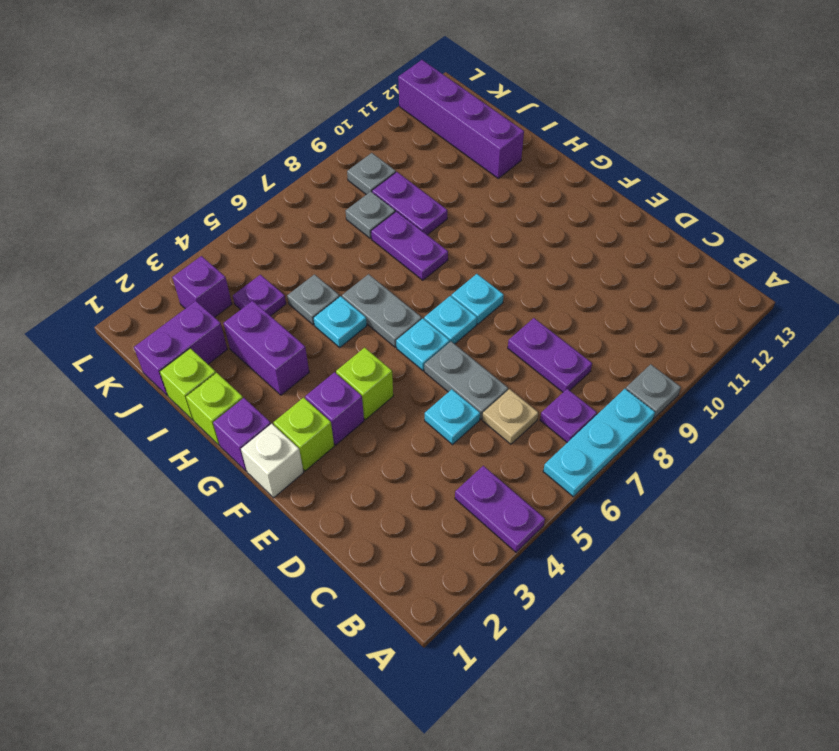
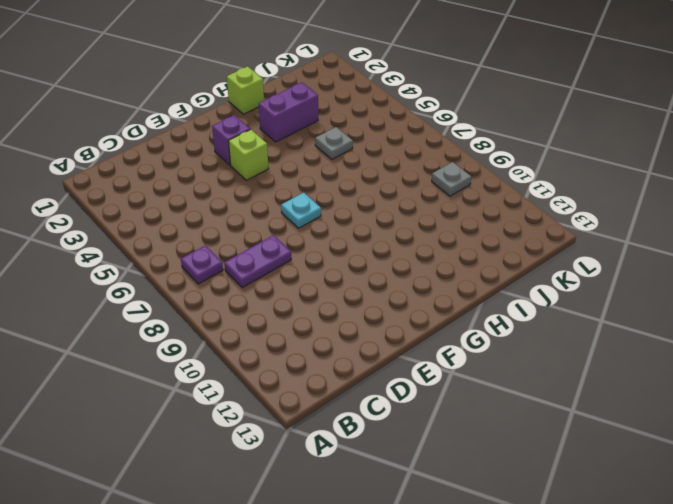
none -> purple 1x2 plate [455,466,545,552]
none -> cyan 1x3 plate [543,389,655,497]
none -> grey 1x1 plate [626,364,681,418]
none -> tan 1x1 plate [482,389,538,444]

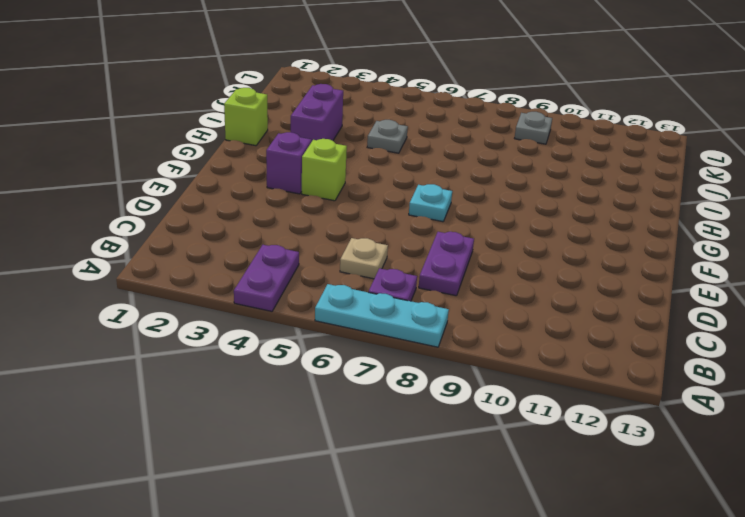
none -> grey 1x1 plate [626,364,681,418]
none -> cyan 1x1 plate [425,389,480,445]
none -> grey 1x2 plate [424,342,508,419]
none -> white 1x1 brick [241,424,304,498]

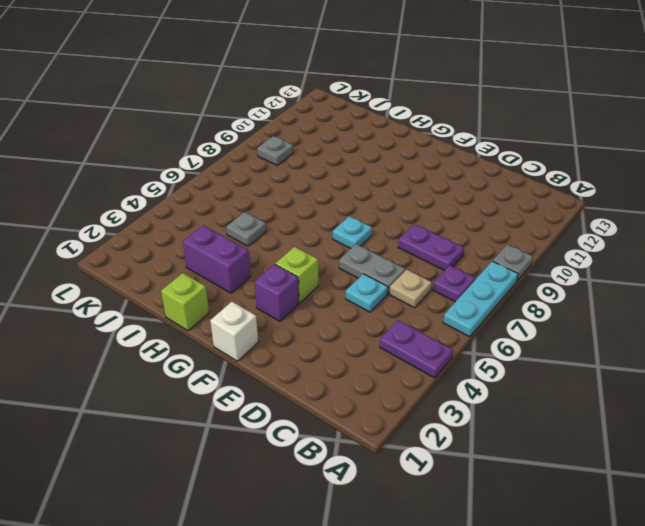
none -> lime 1x1 brick [274,398,334,471]
none -> cyan 1x1 plate [396,319,450,371]
none -> cyan 1x1 plate [451,274,504,324]
none -> purple 1x1 brick [213,398,271,471]

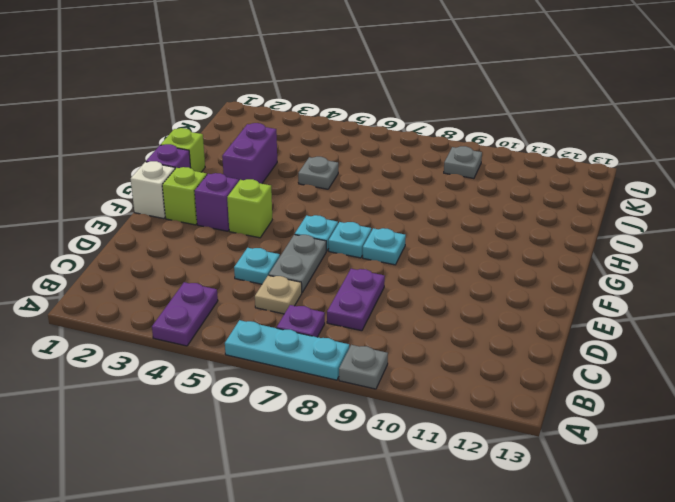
none -> grey 1x2 plate [342,274,422,347]
none -> cyan 1x1 plate [313,296,367,348]
none -> purple 1x2 plate [371,211,448,280]
none -> lime 1x1 brick [160,348,216,420]

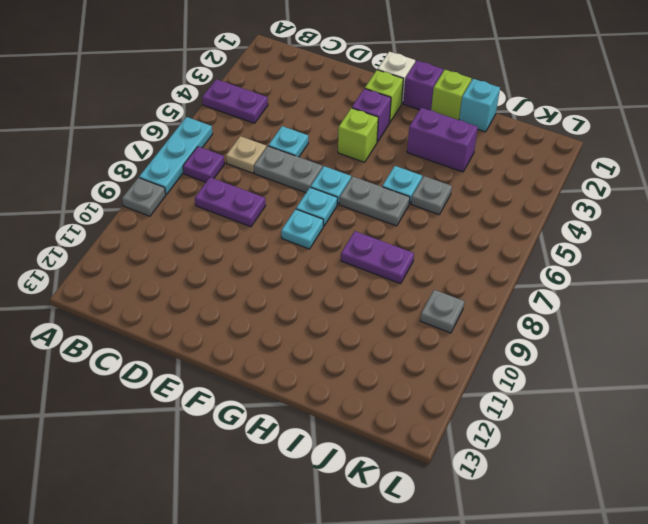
cyan 1x1 brick [459,79,500,132] -> lime 1x1 brick [160,348,216,420]
none -> purple 1x2 plate [372,172,447,235]
none -> purple 1x4 brick [398,60,524,178]
none -> purple 1x2 brick [134,301,227,396]
none -> purple 1x1 plate [233,275,286,316]

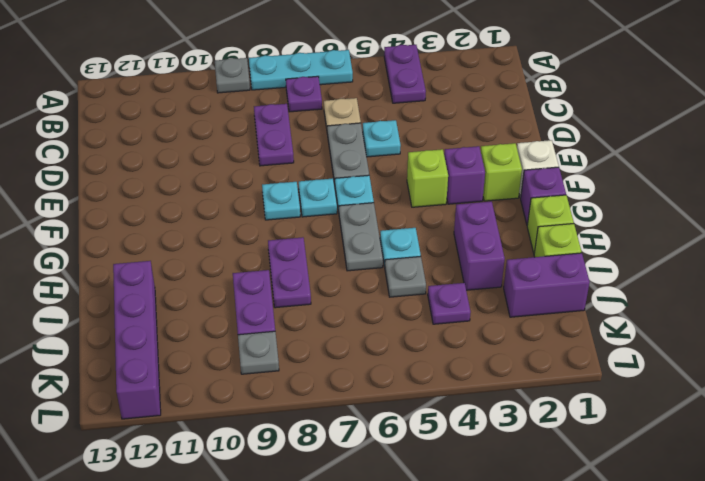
none -> grey 1x1 plate [346,192,395,238]
none -> purple 1x1 brick [173,256,232,317]

